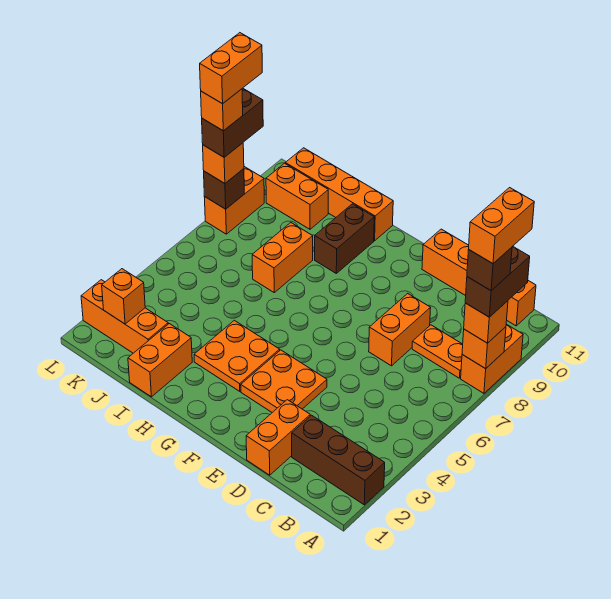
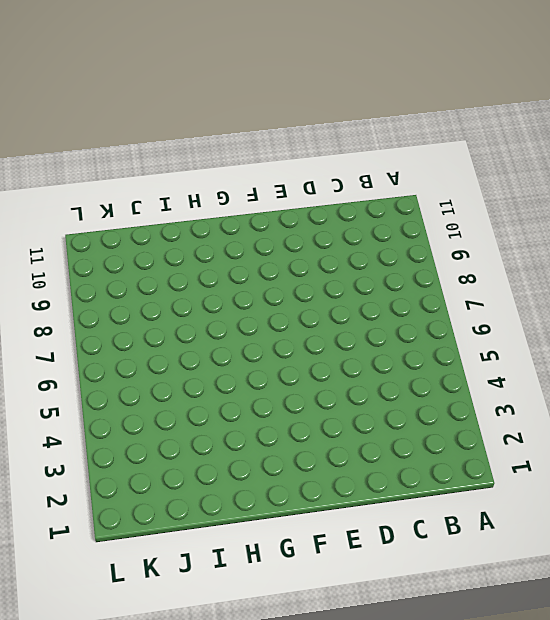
none -> brown 1x3 brick [292,415,385,505]
none -> orange 1x2 brick [461,324,523,393]
none -> orange 1x2 plate [412,325,463,378]

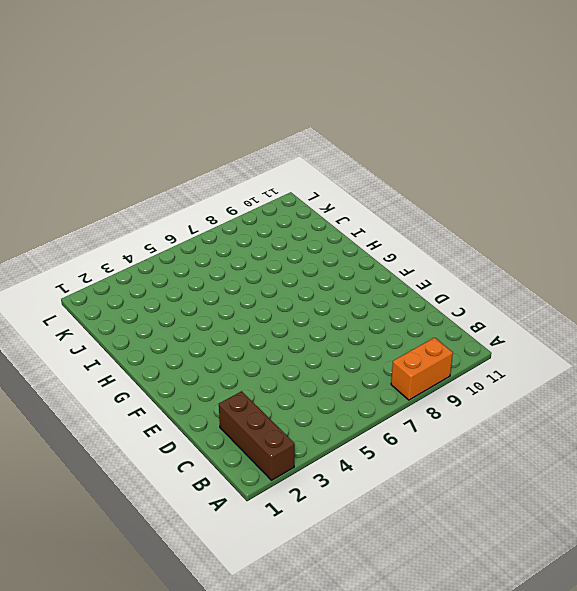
none -> orange 1x2 plate [412,325,463,378]
none -> orange 1x4 brick [422,229,536,326]
none -> orange 1x2 brick [246,400,310,475]

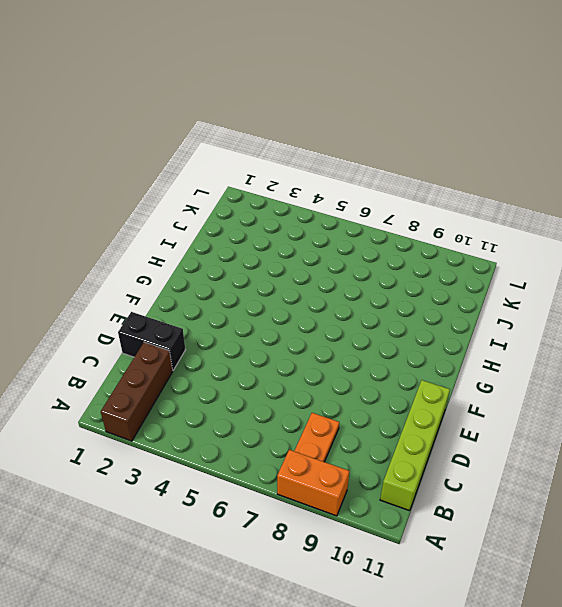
lime 1x4 brick [380,380,450,511] -> orange 1x4 brick [422,229,536,326]
black 1x2 brick [118,312,186,370] -> orange 1x2 brick [246,400,310,475]
none -> orange 1x2 brick [369,294,431,366]
none -> orange 2x2 plate [241,350,327,412]
none -> orange 2x2 plate [194,320,280,391]

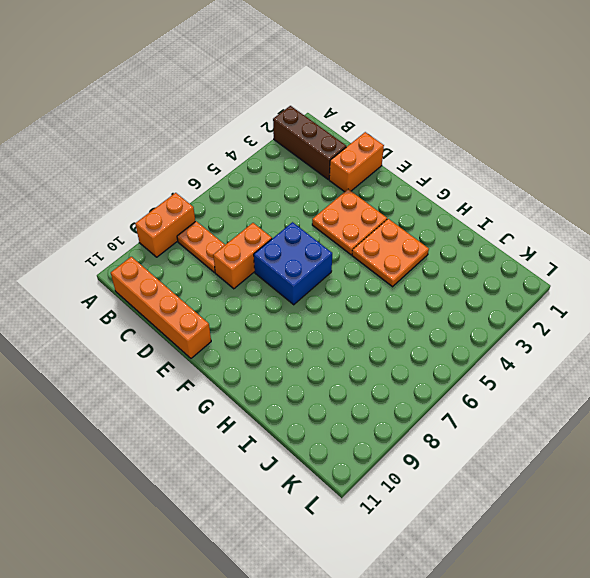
blue 2x2 brick [254,222,332,305] -> none
none -> brown 1x2 brick [315,204,374,273]
none -> orange 1x4 brick [285,148,393,241]
none -> orange 1x2 brick [128,324,192,397]

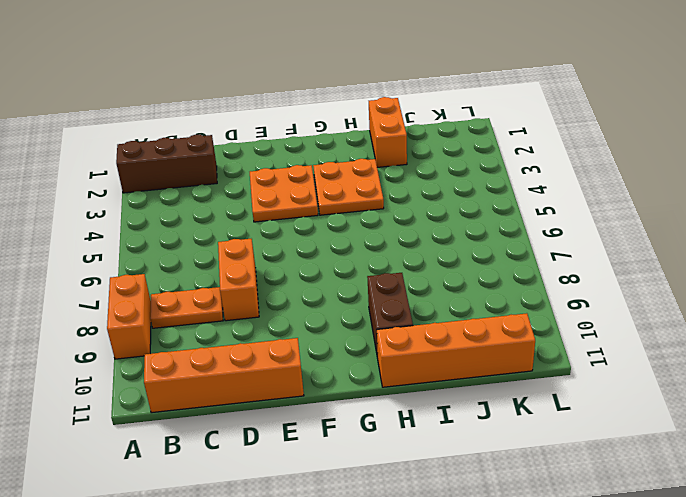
none -> orange 1x2 brick [246,400,310,475]
none -> orange 1x2 brick [252,223,313,292]
none -> orange 1x3 brick [81,280,168,353]

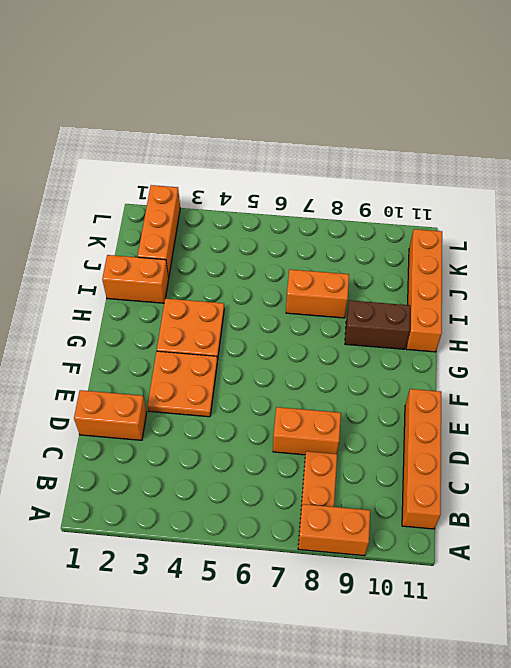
none -> brown 1x3 brick [292,415,385,505]
none -> orange 1x2 brick [266,163,328,229]
none -> orange 1x2 brick [204,167,264,234]

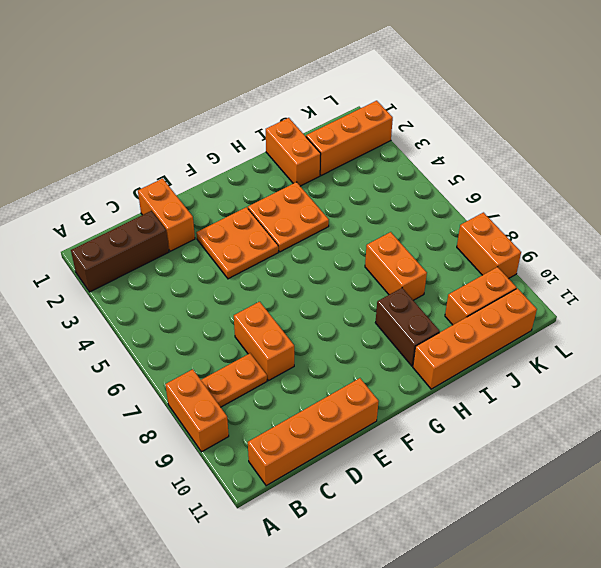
none -> orange 1x1 brick [462,327,506,369]
none -> orange 1x1 brick [102,269,145,324]
none -> brown 1x1 brick [204,169,244,209]

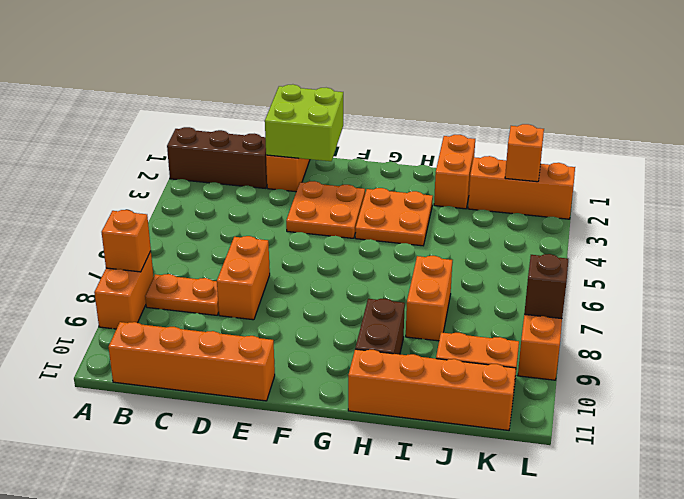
lime 2x2 brick [265,84,343,161] -> none
none -> orange 1x1 brick [464,301,508,343]
none -> orange 1x1 brick [203,143,244,183]
none -> brown 1x2 brick [465,246,530,317]

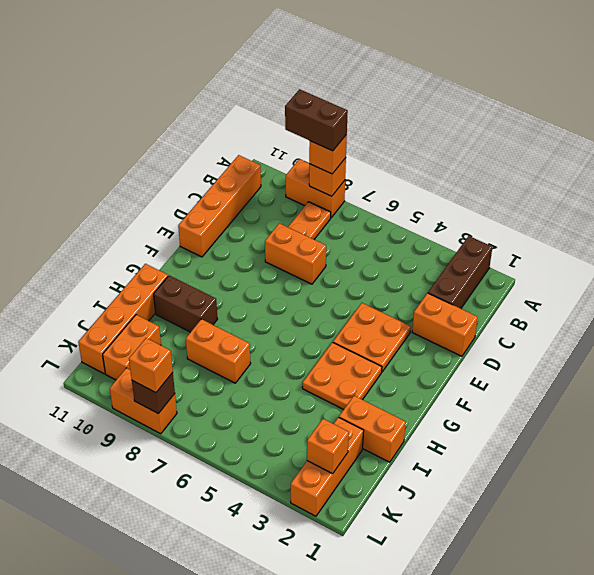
none -> brown 1x2 brick [202,88,263,157]
none -> brown 1x1 brick [467,247,512,291]
none -> orange 1x1 brick [201,89,243,131]

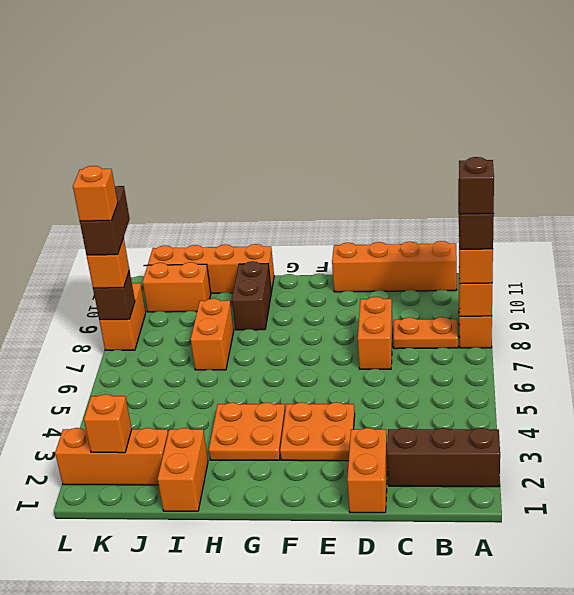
none -> orange 1x2 brick [469,188,534,264]
none -> orange 1x2 brick [200,33,262,104]

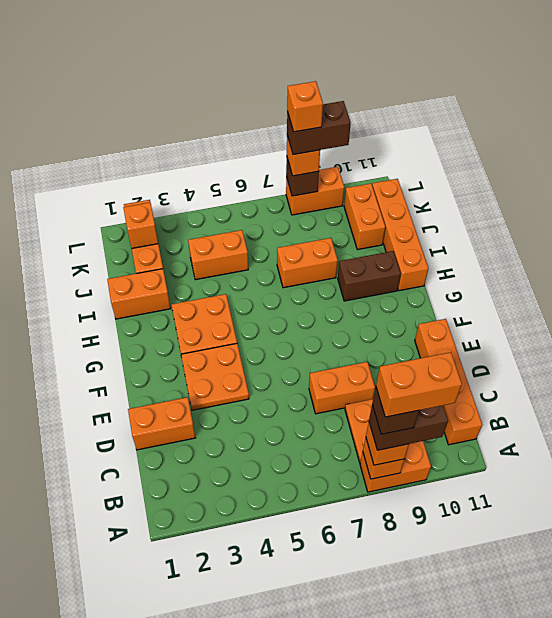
orange 1x2 brick [188,230,248,280] -> orange 1x2 brick moved to [200,33,262,104]
none -> brown 1x3 brick [292,415,385,505]

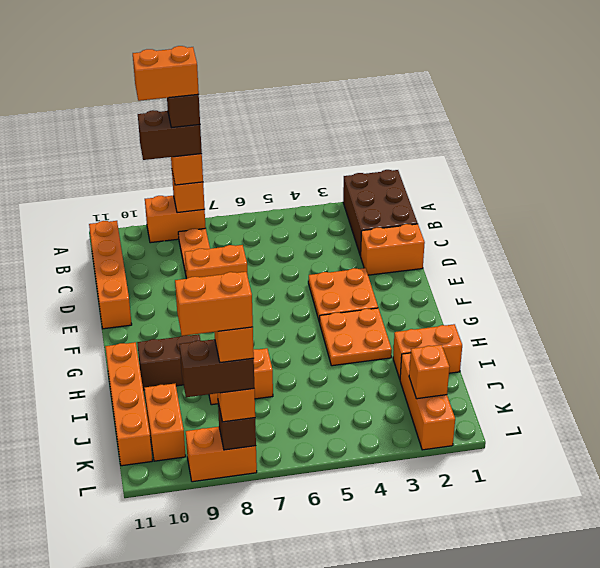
brown 2x3 brick [343,170,418,256] -> brown 1x3 brick [292,415,385,505]

